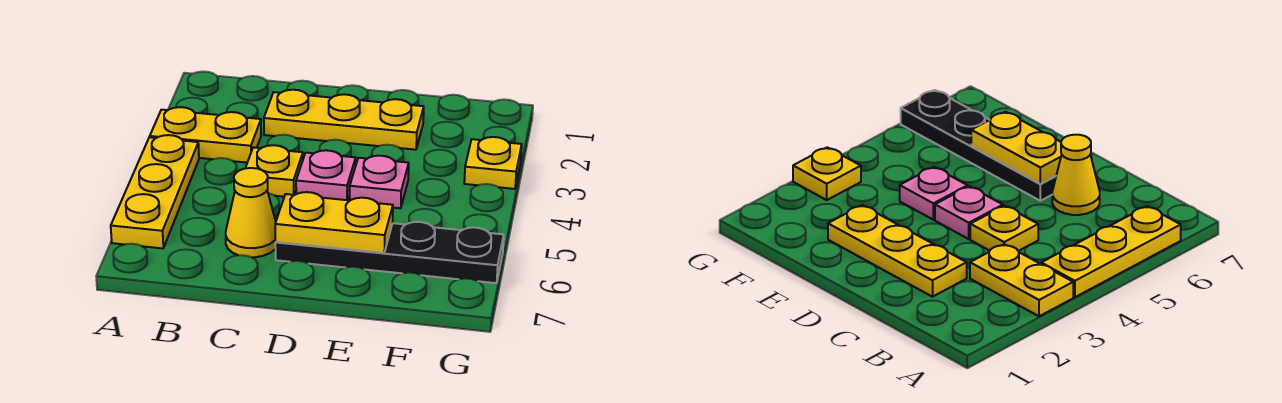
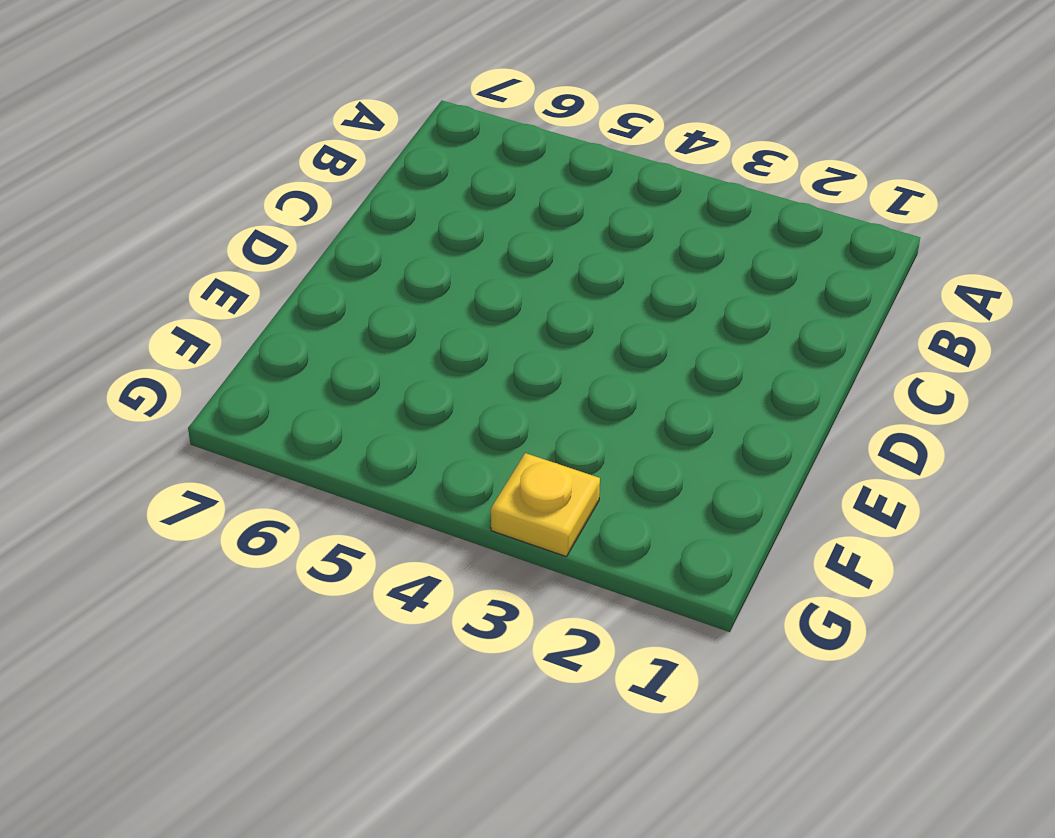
none -> yellow 1x2 plate [150,107,261,163]
none -> yellow 1x3 plate [111,135,199,248]

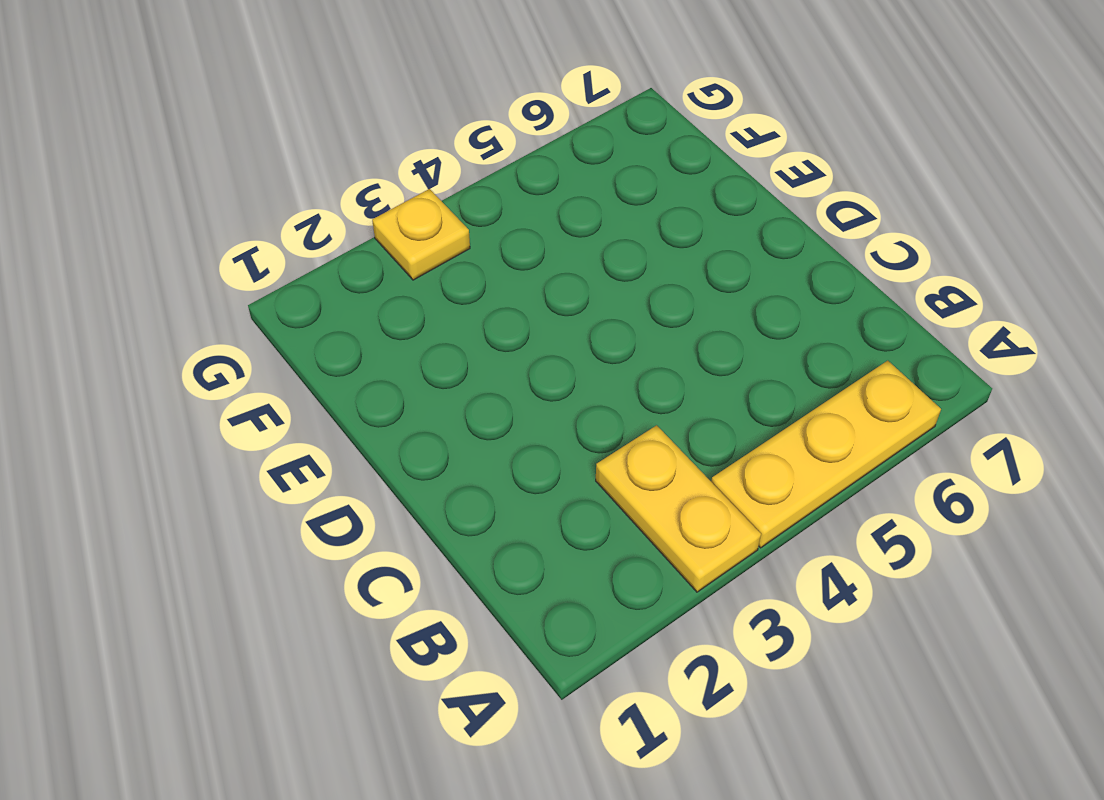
none -> yellow 1x3 plate [264,90,424,150]
none -> yellow 1x1 plate [246,145,303,197]

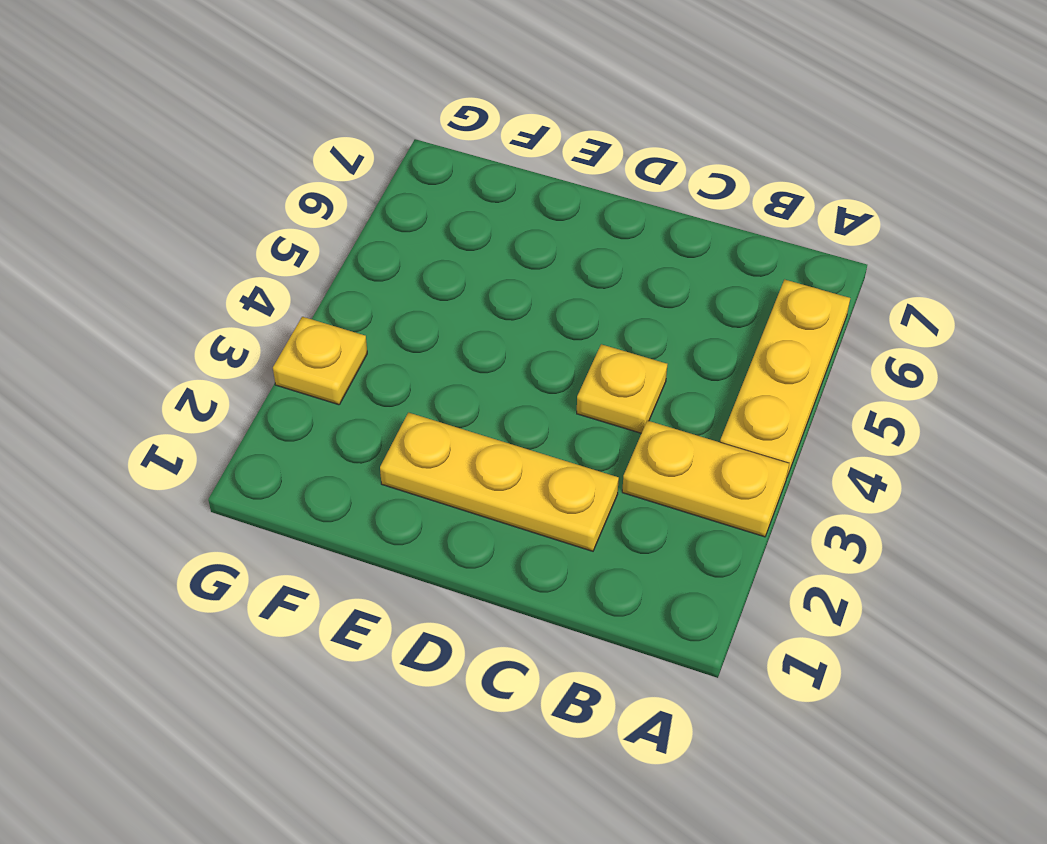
none -> yellow 1x1 cone [226,168,276,257]
none -> pink 1x1 plate [296,150,356,200]

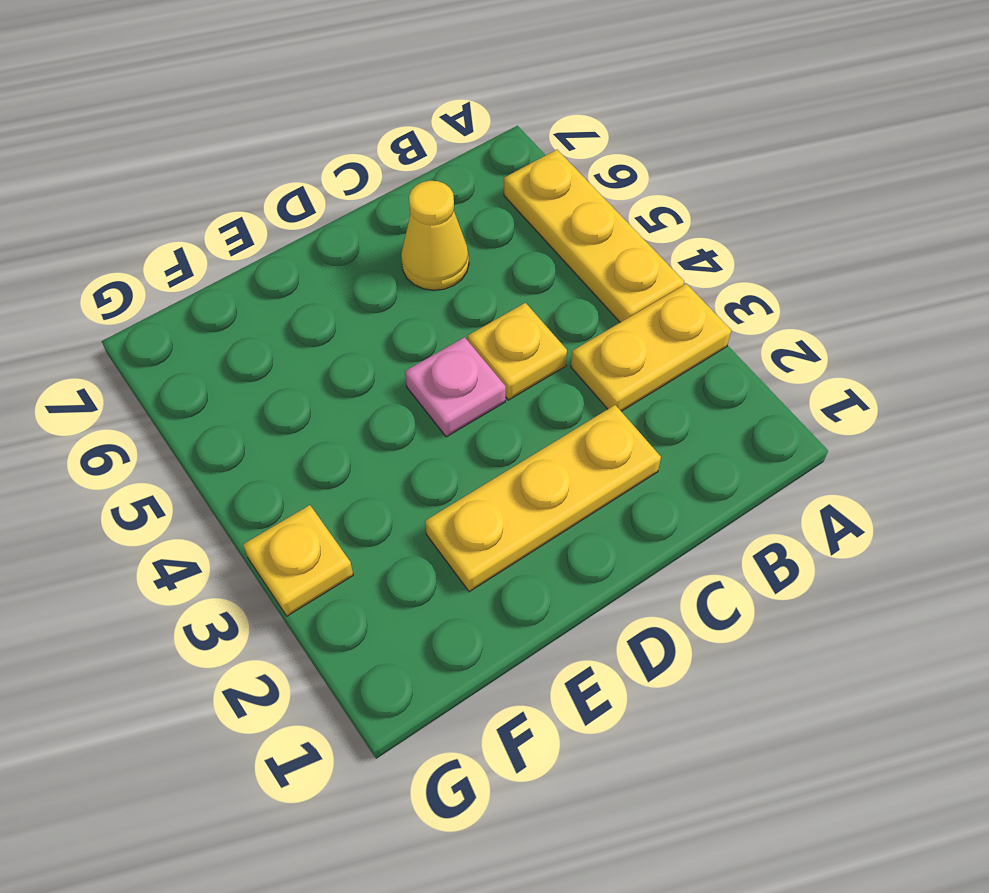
none -> black 1x4 plate [275,222,504,283]
none -> pink 1x1 plate [350,156,409,208]

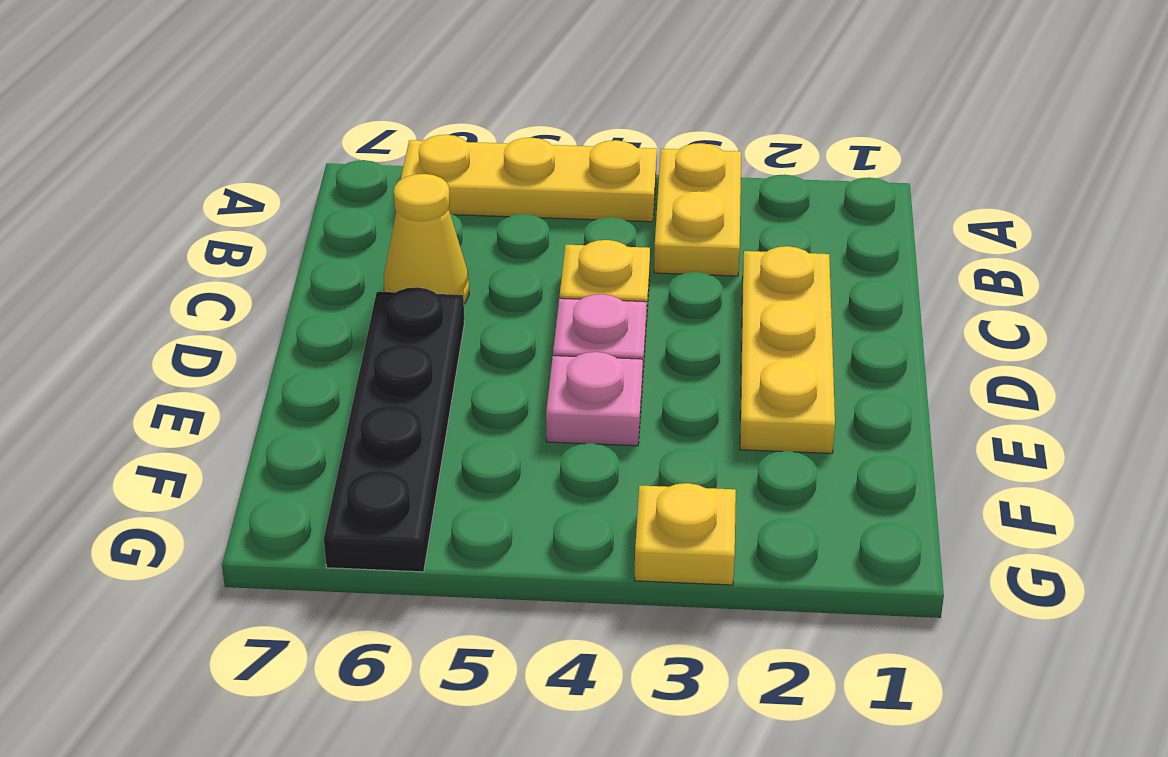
none -> yellow 1x2 plate [275,192,393,253]

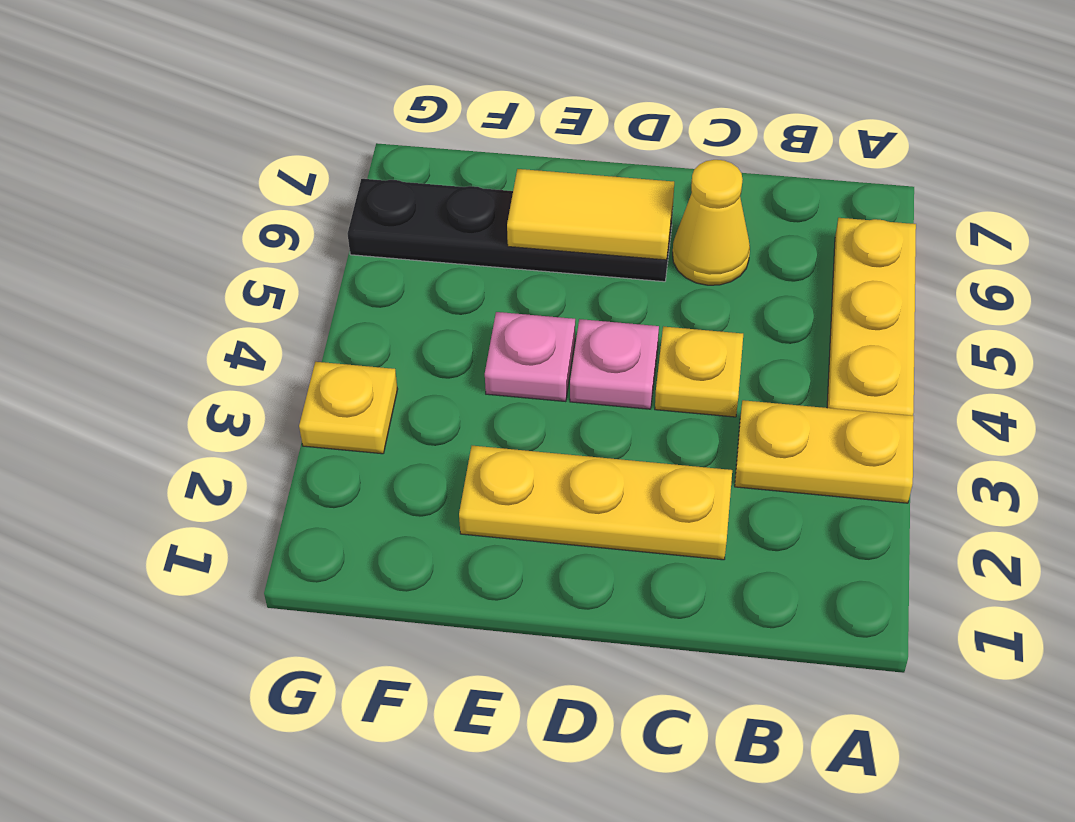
yellow 1x2 tile [507,169,674,260] -> yellow 1x2 plate [275,192,393,253]

